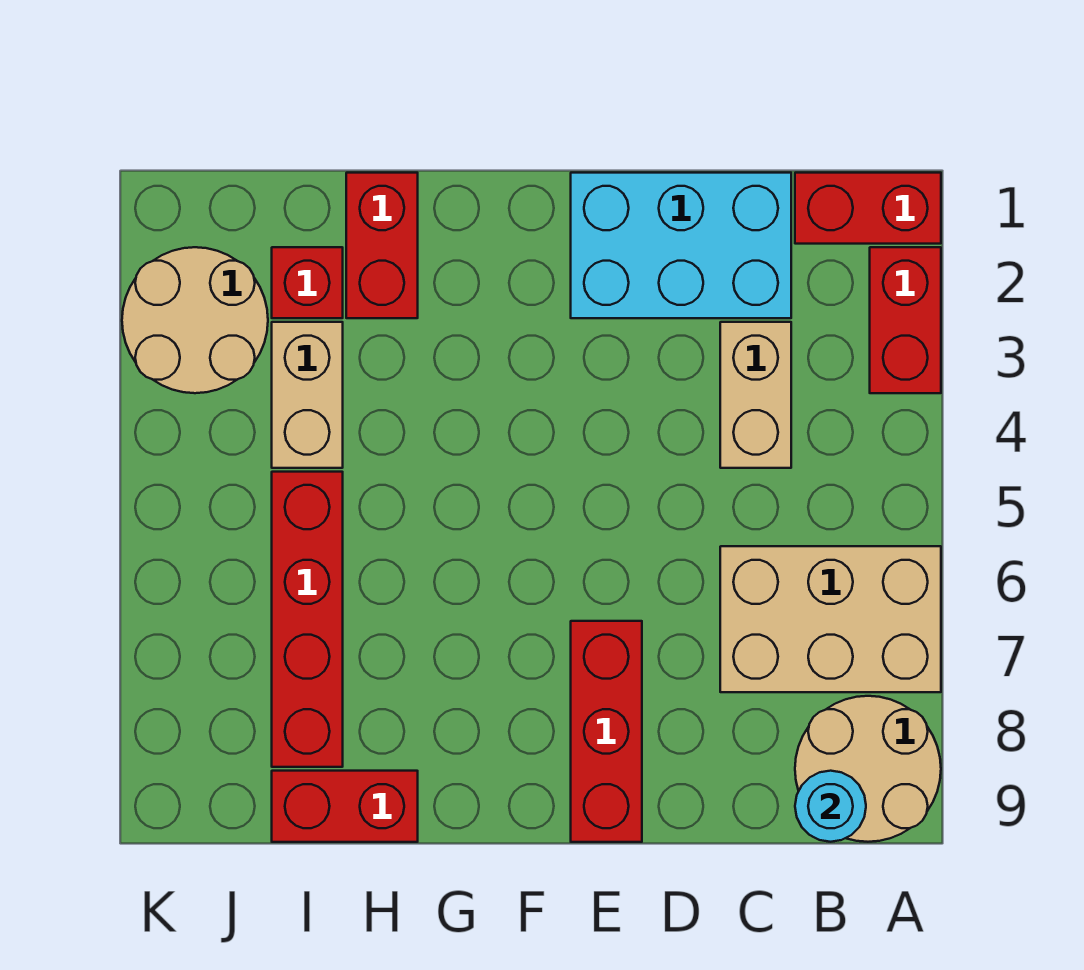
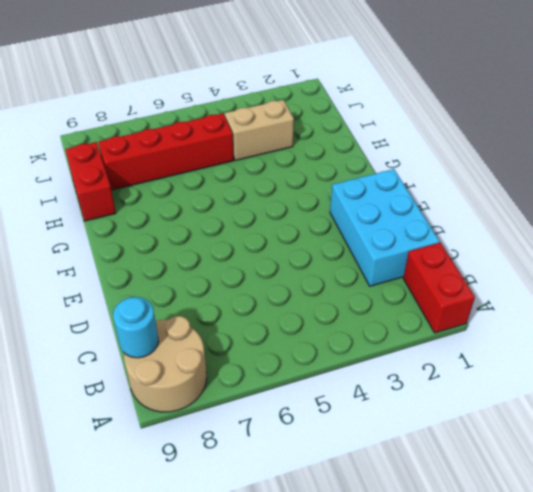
none -> red 1x2 brick [870,247,941,393]
none -> tan 2x3 brick [720,546,941,692]
none -> tan 1x2 brick [720,322,791,468]

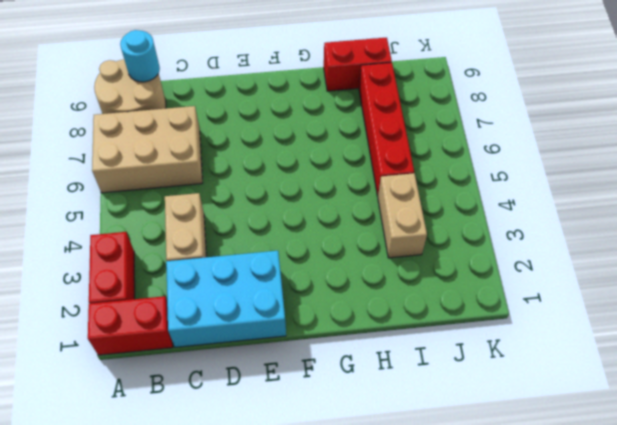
none -> red 1x3 brick [571,621,642,842]
none -> red 1x2 brick [346,173,418,318]
none -> red 1x1 brick [272,247,343,318]

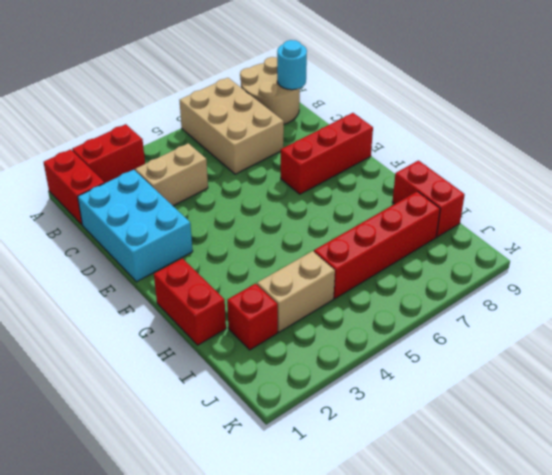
red 1x2 brick [154,259,226,345] -> red 1x2 brick turned to [346,173,418,318]
none -> tan 2x2 round brick [122,247,268,393]

